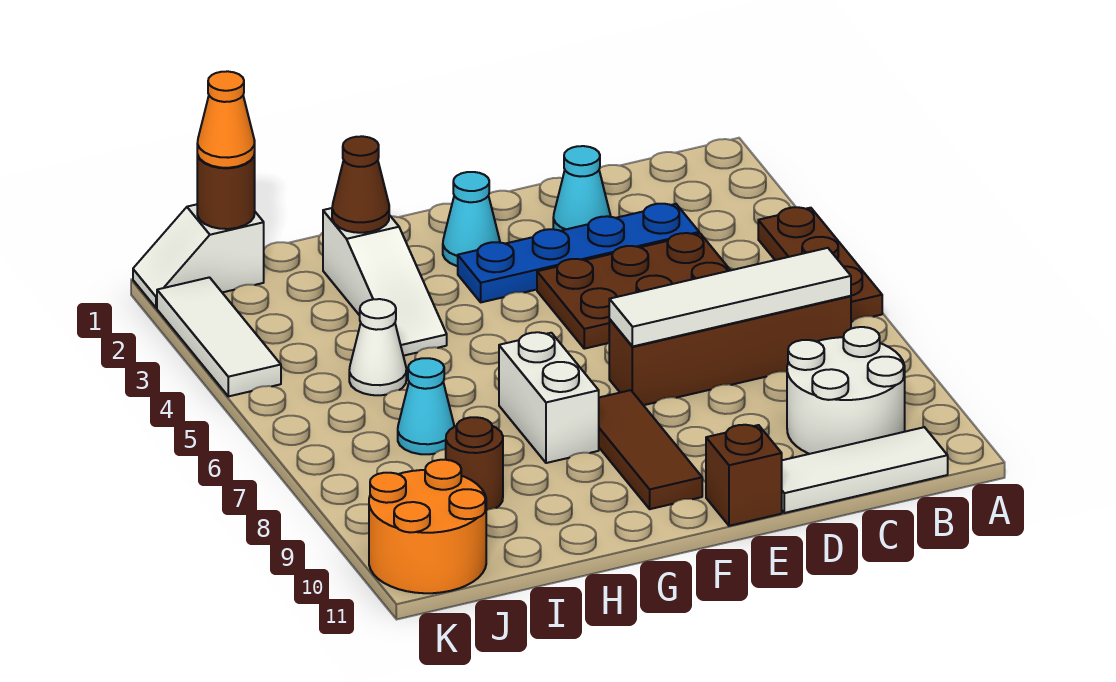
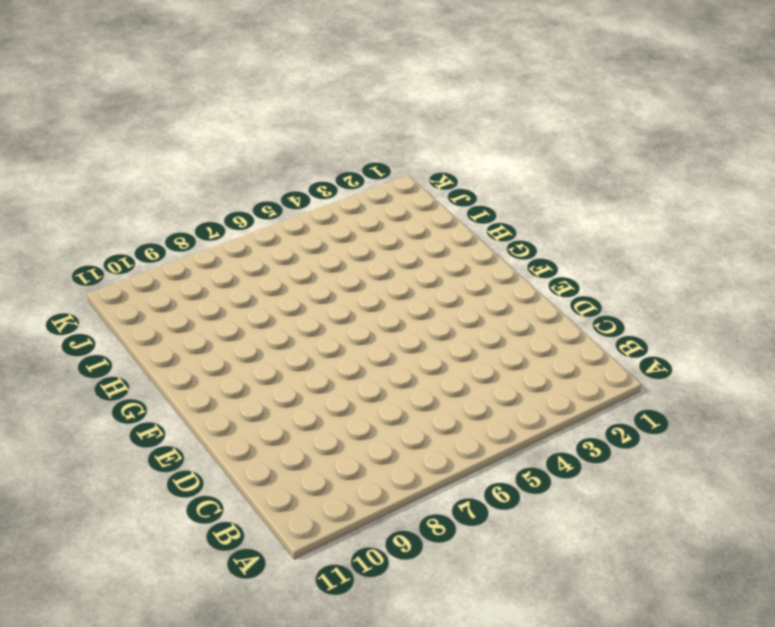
none -> brown 1x3 plate [758,207,882,322]
none -> brown 1x4 brick [609,296,851,405]
none -> white 2x2 round brick [787,327,905,454]

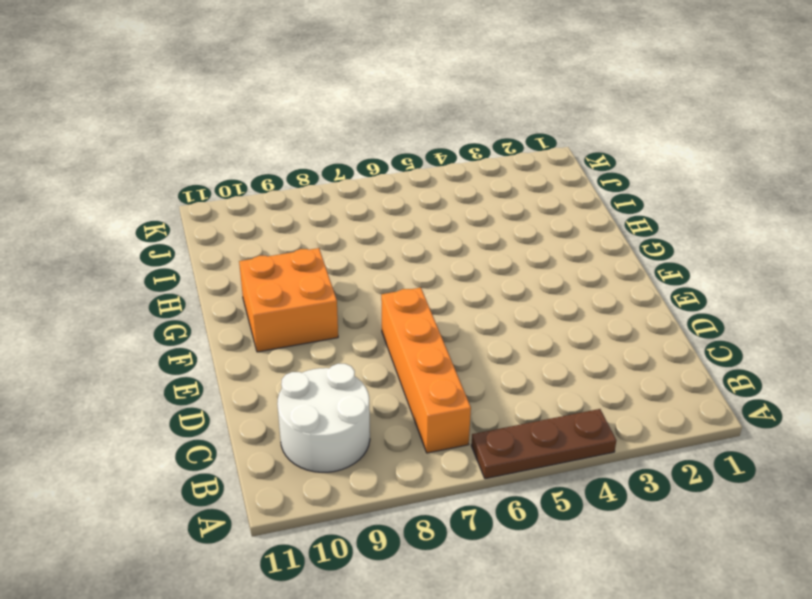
orange 1x4 brick [381,288,471,453] -> brown 1x4 brick [609,296,851,405]
orange 2x2 brick [239,248,338,352] -> brown 1x3 tile [599,390,702,509]
none -> white 1x3 tile [782,427,948,513]
none -> blue 1x4 plate [458,204,699,302]
none -> brown 2x3 plate [537,233,730,349]

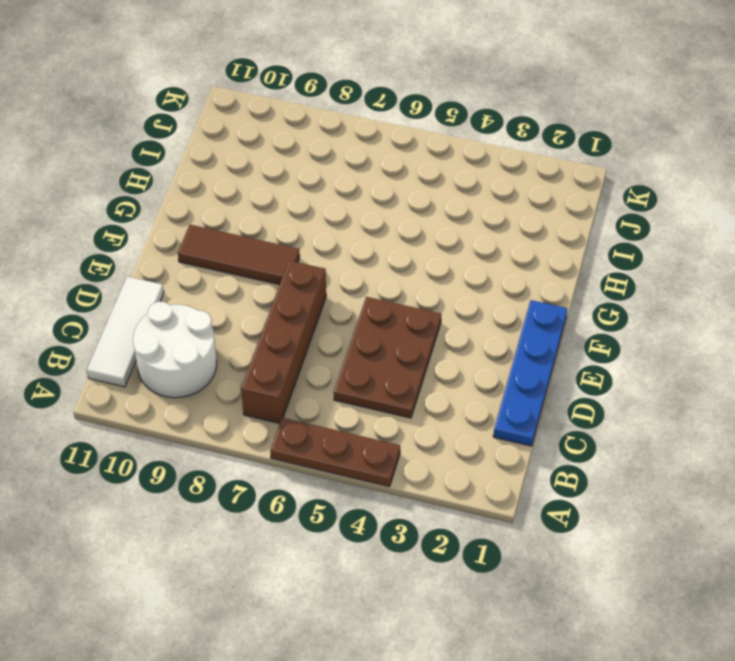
blue 1x4 plate [493,300,568,446] -> blue 1x4 plate moved to [458,204,699,302]
none -> cyan 1x1 cone [553,146,611,231]
none -> brown 1x1 brick [706,425,782,526]
none -> cyan 1x1 cone [443,172,500,266]

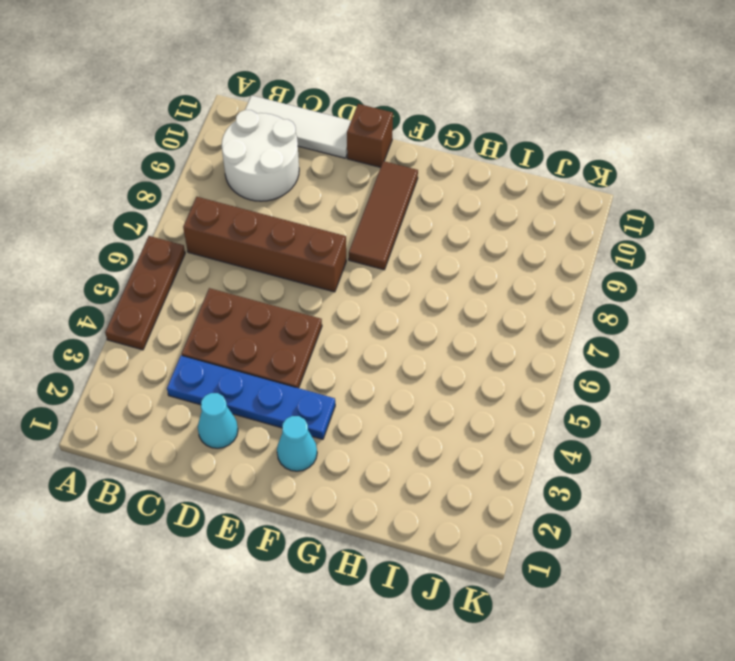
none -> white 1x2 brick [499,332,599,463]
none -> white 1x3 slope [323,208,447,356]
none -> white 1x1 cone [349,299,406,395]

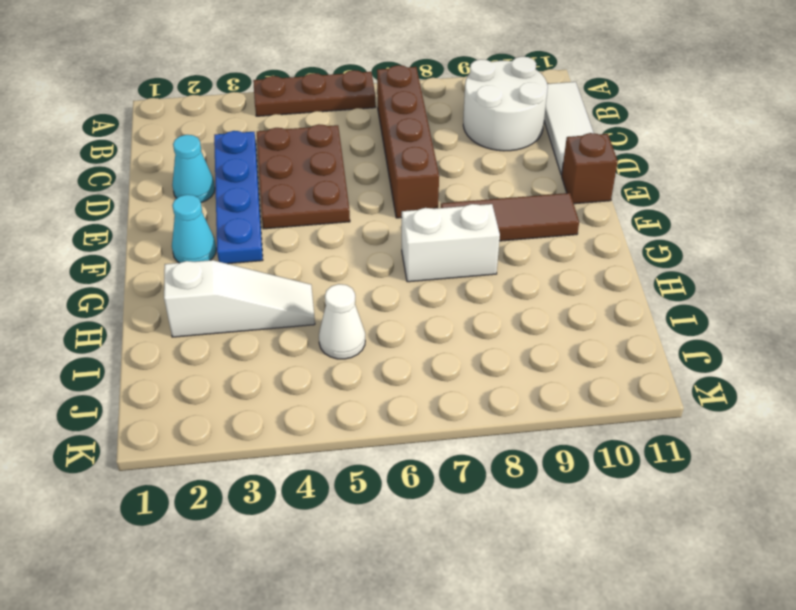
none -> cyan 1x1 cone [398,358,454,454]
none -> brown 1x1 round brick [446,417,503,511]
none -> white 1x2 slope [133,204,264,308]

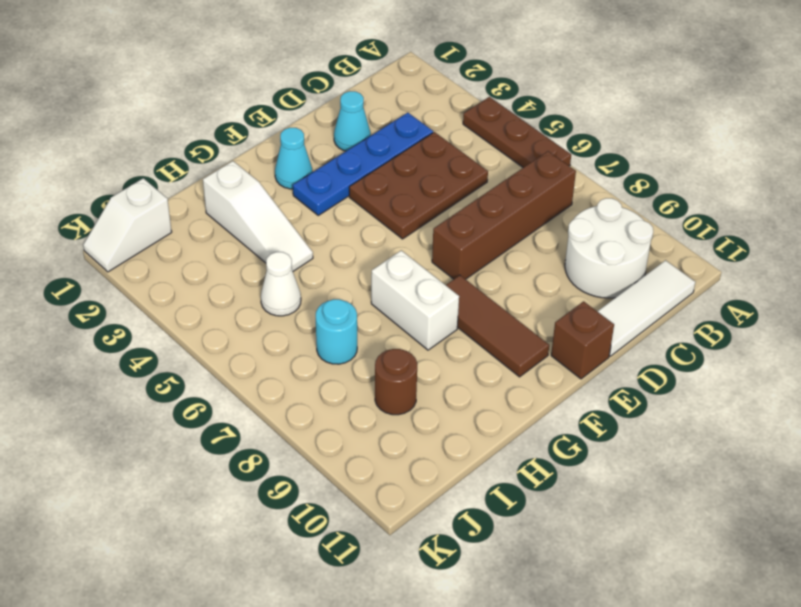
cyan 1x1 round brick [316,299,357,364] -> cyan 1x1 cone [398,358,454,454]
none -> orange 2x2 round brick [369,460,486,593]
none -> white 1x3 tile [157,277,281,396]
none -> white 1x4 tile [609,248,851,347]

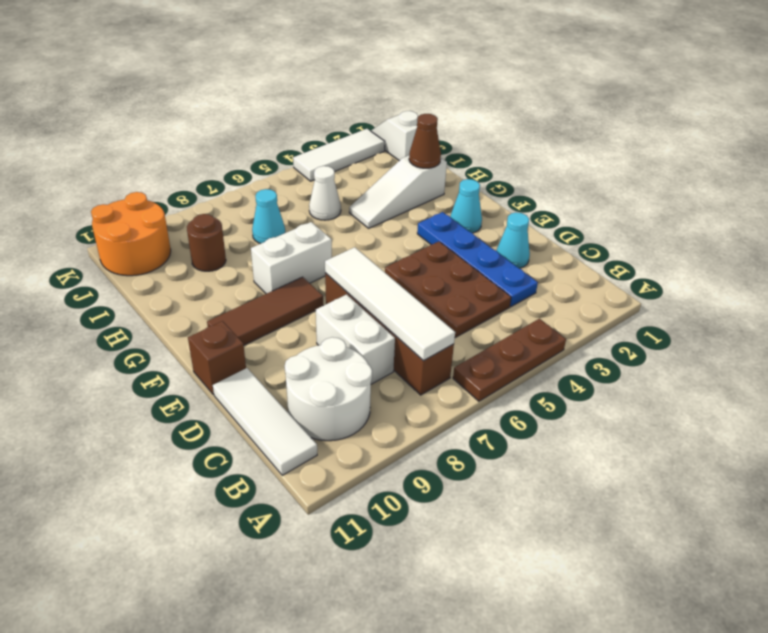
white 1x2 brick [316,294,395,384] -> none
none -> brown 1x1 round brick [197,153,255,229]
none -> orange 1x1 cone [197,71,255,168]

